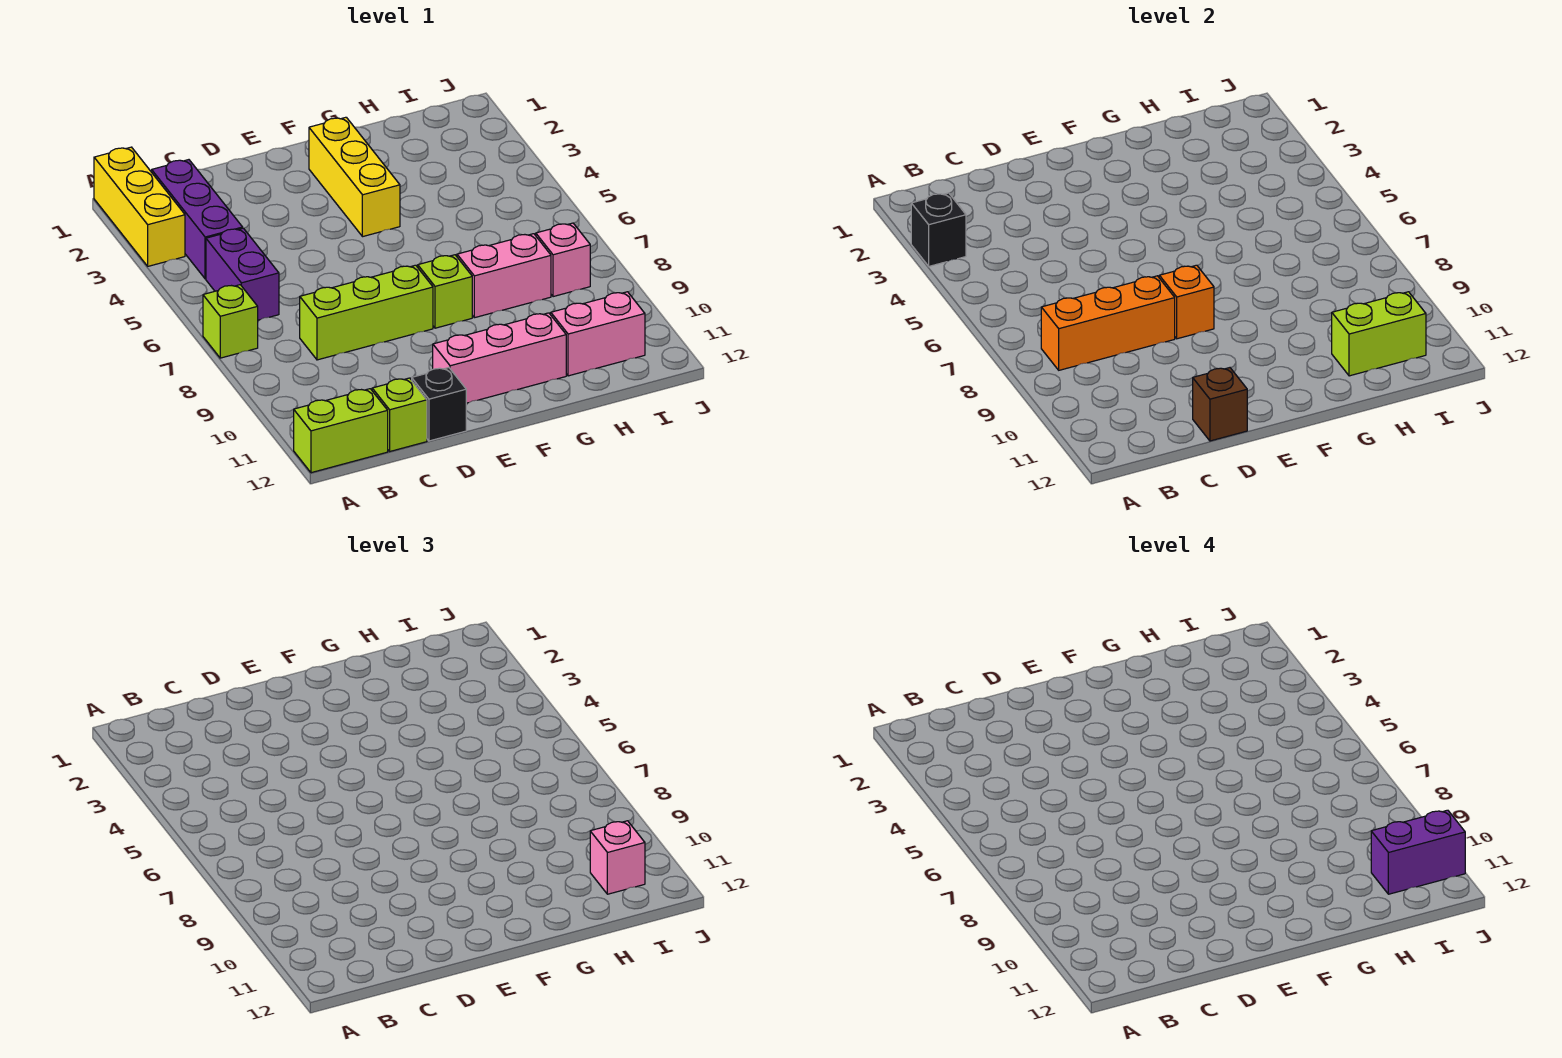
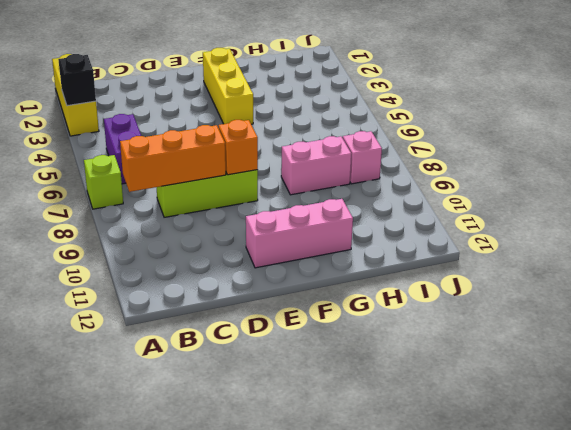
none -> lime 1x2 brick [294,389,388,473]
none -> purple 1x3 brick [152,160,243,279]
none -> lime 1x1 brick [372,378,427,451]

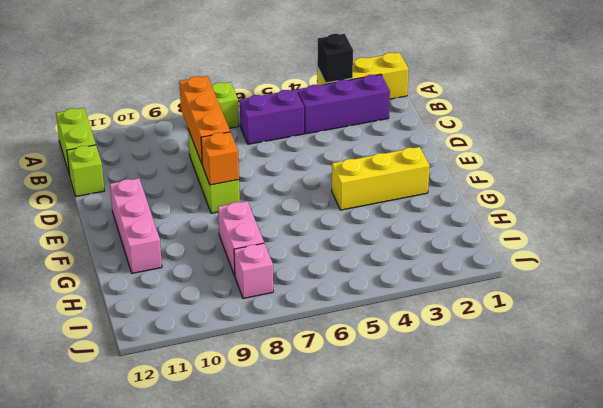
none -> black 1x1 brick [412,368,466,441]
none -> lime 1x1 brick [418,255,472,328]
none -> pink 1x2 brick [551,292,645,376]

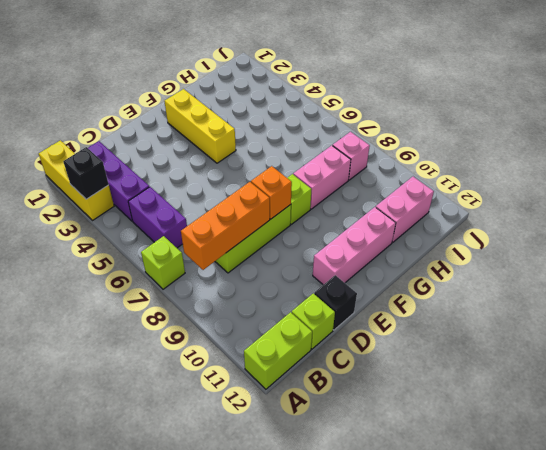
none -> brown 1x1 brick [1193,368,1247,441]
none -> lime 1x2 brick [1332,292,1426,376]
none -> pink 1x1 brick [590,821,645,894]

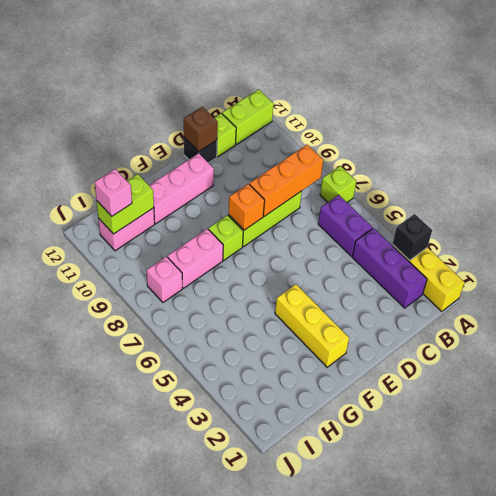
none -> purple 1x2 brick [1371,810,1465,894]

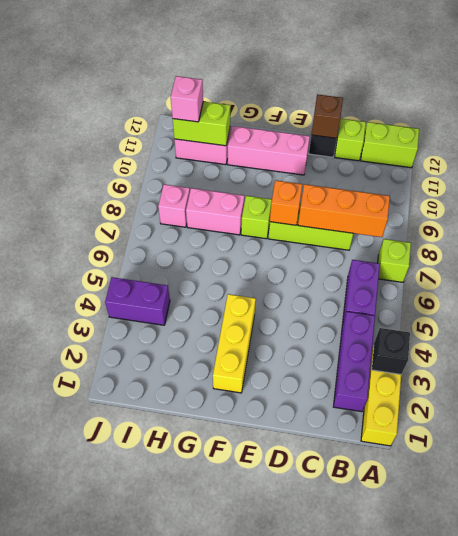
purple 1x2 brick [105,277,170,325] -> purple 1x2 brick moved to [1371,810,1465,894]

